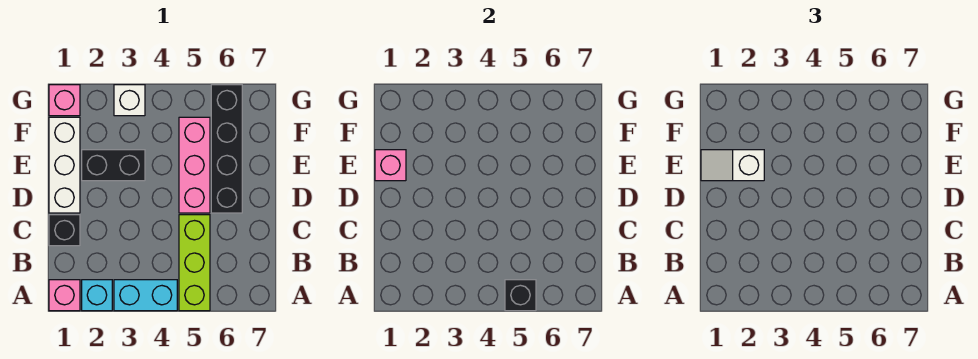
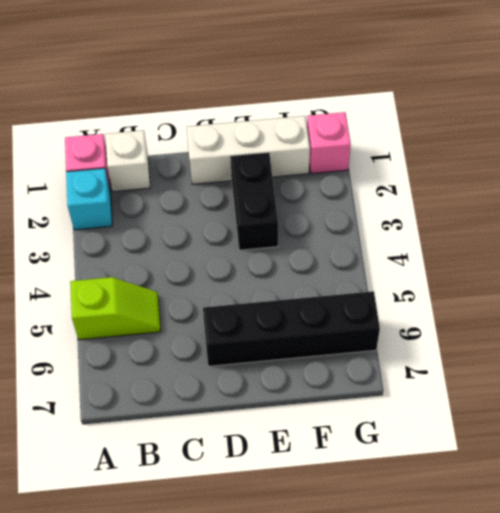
lime 1x2 slope [70,277,161,340] -> lime 1x3 brick [179,215,210,311]
white 1x1 brick [106,130,150,192] -> white 1x1 brick moved to [114,85,145,116]
none -> cyan 1x2 brick [114,280,177,311]
none -> black 1x1 brick [49,215,80,246]
none -> pink 1x3 brick [179,117,210,213]

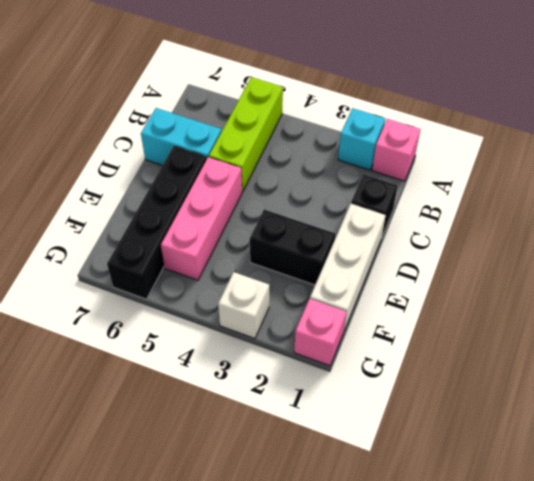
cyan 1x2 brick [141,108,221,165] -> cyan 1x2 brick moved to [114,280,177,311]
none -> black 1x1 brick [505,280,536,311]
none -> pink 1x1 brick [375,150,406,181]
none -> white 1x2 slope [701,150,764,181]

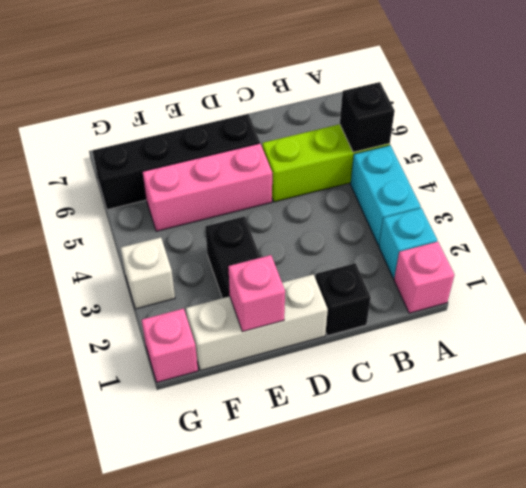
none -> white 1x2 slope [701,150,764,181]

